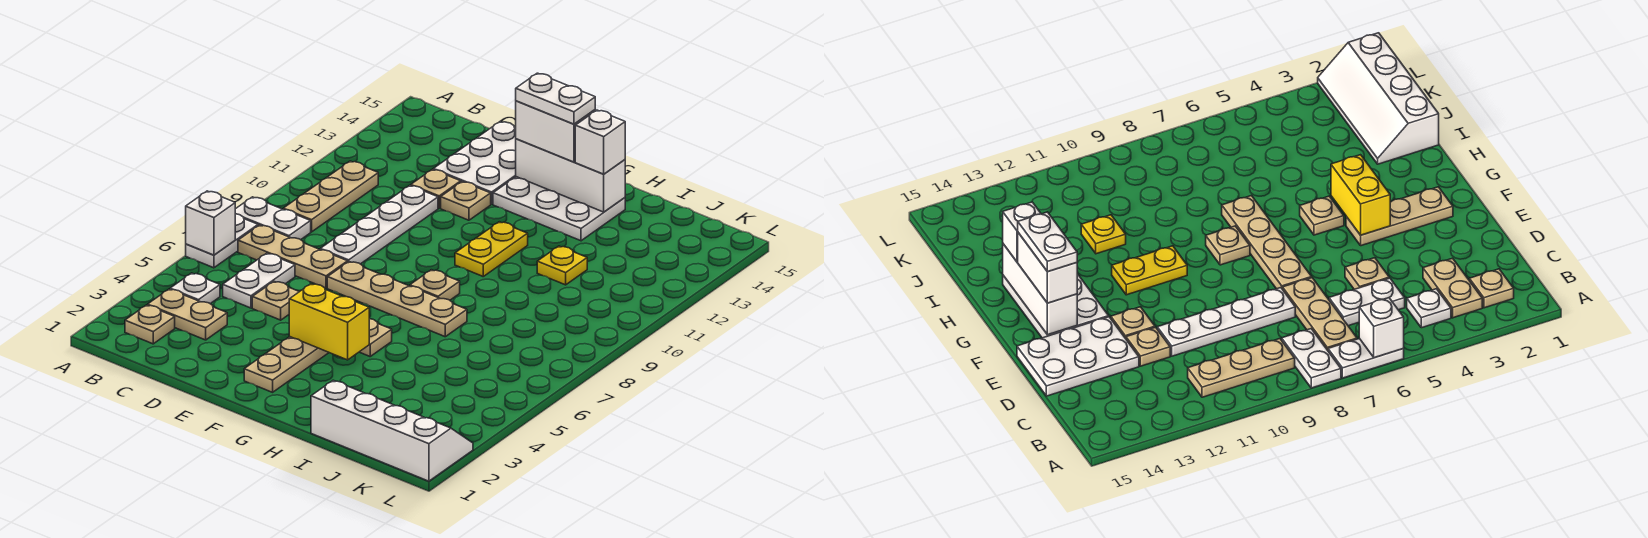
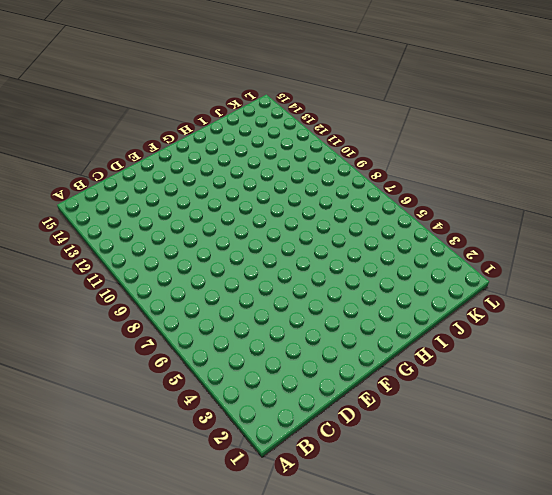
none -> white 1x2 plate [186,214,258,268]
none -> white 1x2 plate [235,197,311,240]
none -> tan 1x1 plate [125,305,175,344]

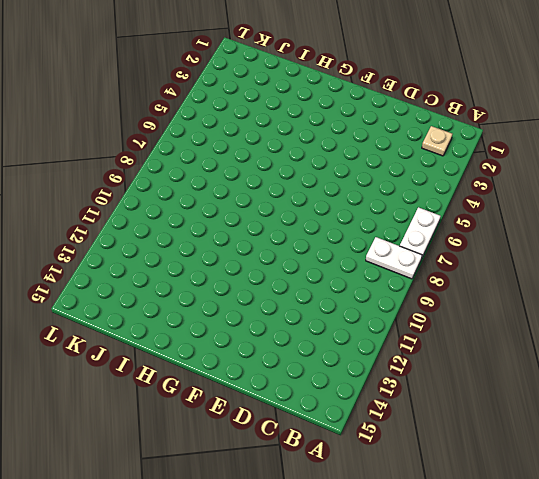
none -> tan 1x2 plate [147,289,227,340]
none -> white 1x1 plate [170,273,220,304]
none -> tan 1x3 plate [238,225,348,288]

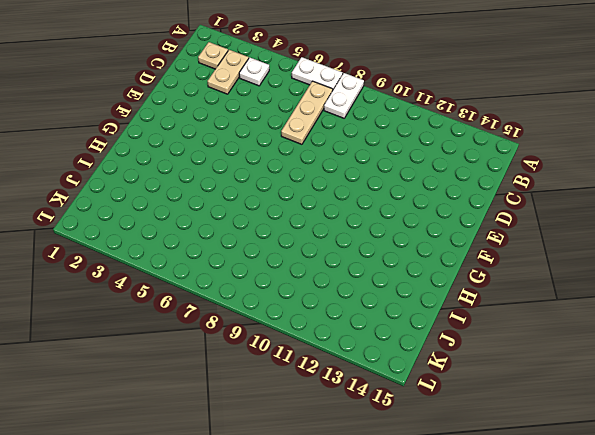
none -> tan 1x3 plate [283,161,378,232]
none -> white 1x2 plate [223,253,295,308]
none -> tan 1x1 plate [252,282,299,320]

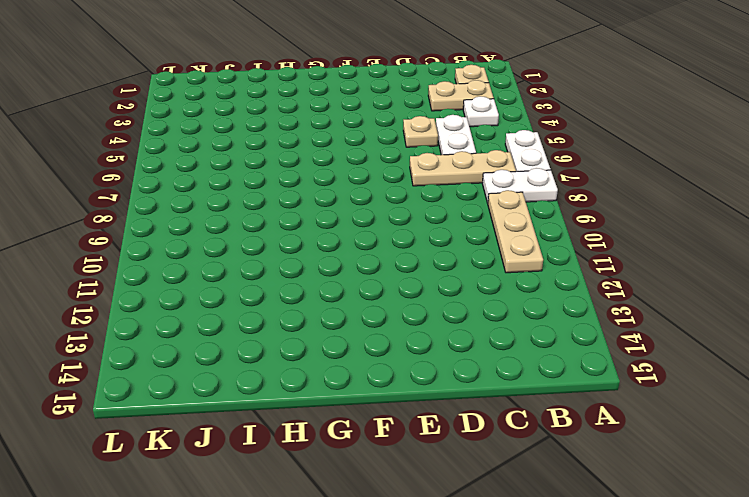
none -> white 1x4 plate [320,185,438,264]
none -> tan 1x1 plate [411,169,461,208]
none -> white 2x3 plate [433,121,516,204]

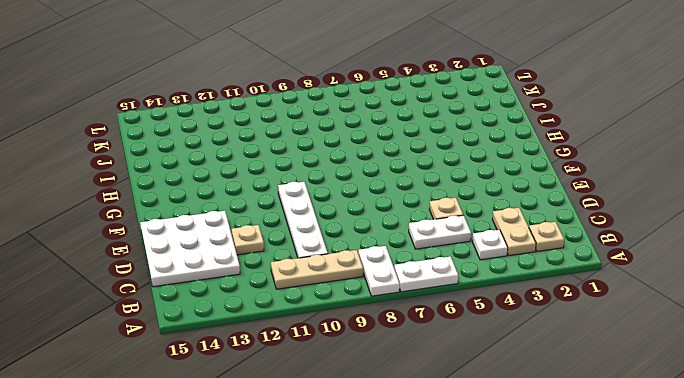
white 1x4 plate [278,182,328,258] -> white 1x4 plate turned to [320,185,438,264]
white 3x3 plate [140,211,240,287] -> white 2x3 plate [433,121,516,204]
none -> tan 1x3 plate [238,225,348,288]
none -> tan 1x4 plate [327,262,467,337]
none -> tan 1x1 plate [441,182,491,220]

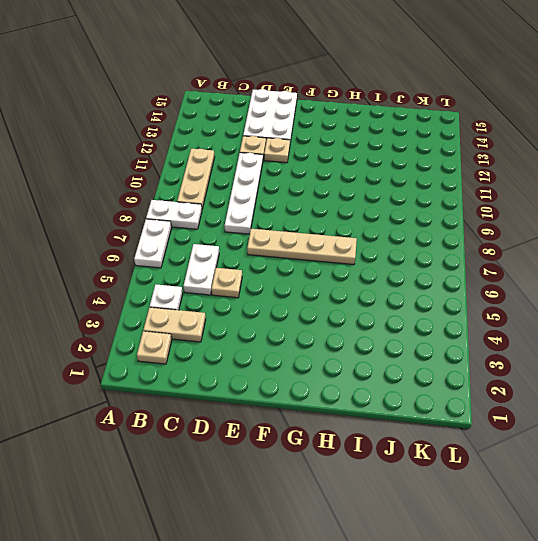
none -> tan 1x3 plate [238,225,348,288]
none -> tan 1x3 plate [244,337,329,392]
none -> white 2x3 plate [493,177,625,241]

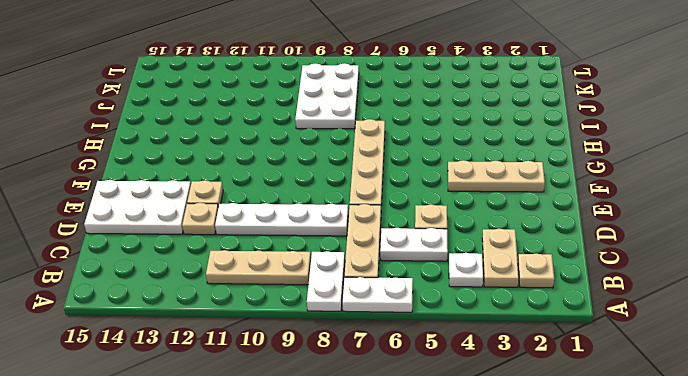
white 2x3 plate [295,63,359,129] -> white 2x3 plate moved to [493,177,625,241]
none -> tan 1x1 plate [360,319,392,356]
none -> tan 1x1 plate [410,270,460,300]
none -> yellow 1x2 plate [455,222,528,276]

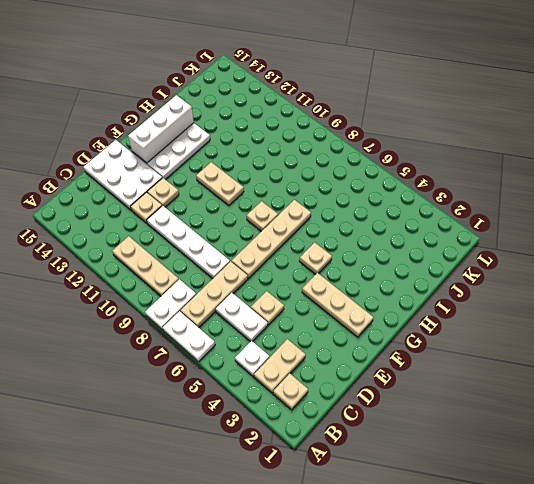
tan 1x2 plate [196,162,244,205] -> yellow 1x2 plate [455,222,528,276]
none -> white 2x4 slope [311,380,473,481]
none -> yellow 1x1 plate [537,246,587,285]
none -> white 1x1 brick [186,191,235,255]

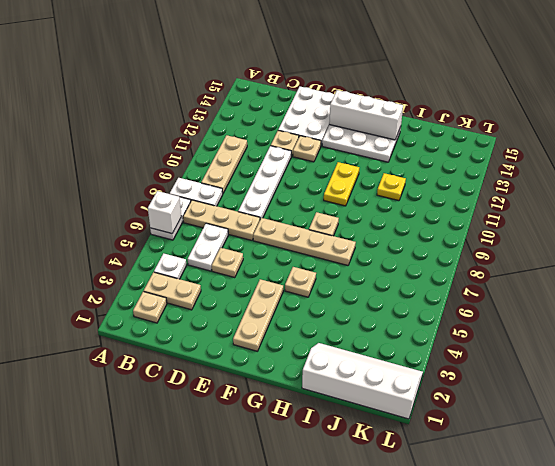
none -> yellow 1x2 brick [289,284,369,360]
none -> white 1x2 brick [516,101,595,162]
none -> white 1x1 brick [575,110,625,174]

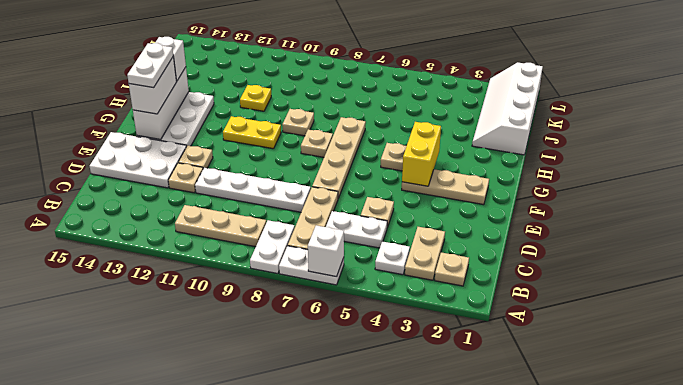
tan 1x1 plate [282,109,314,136] -> none

